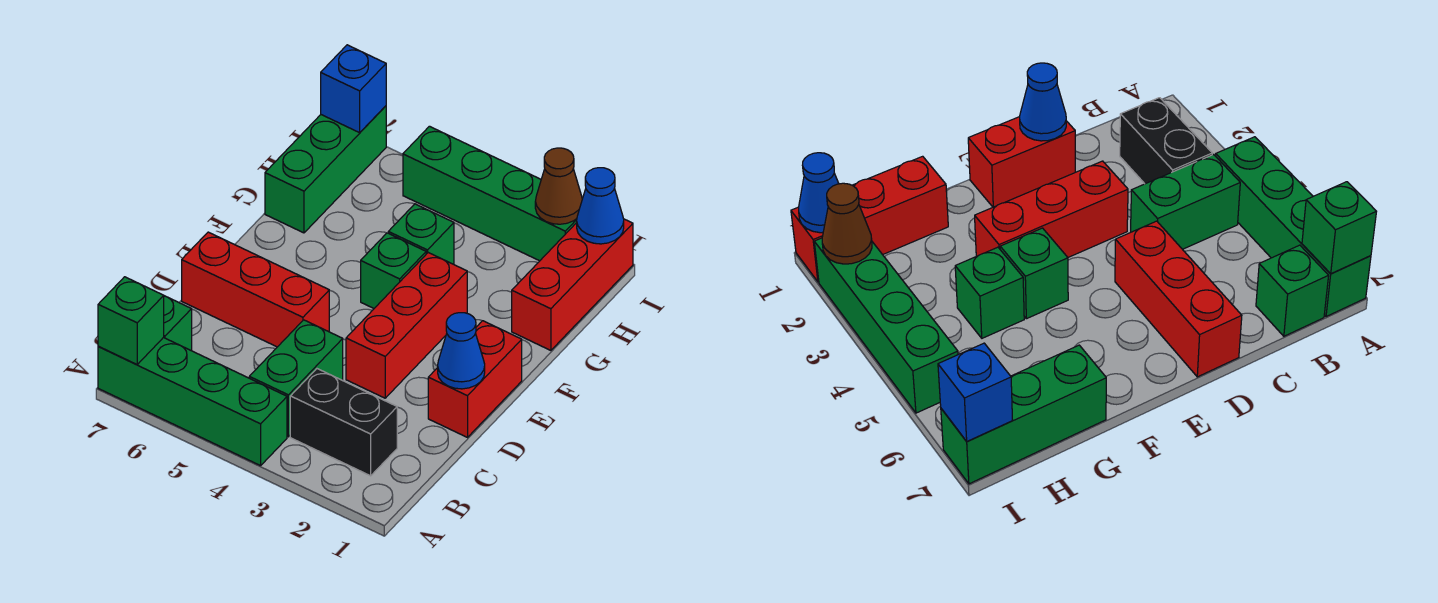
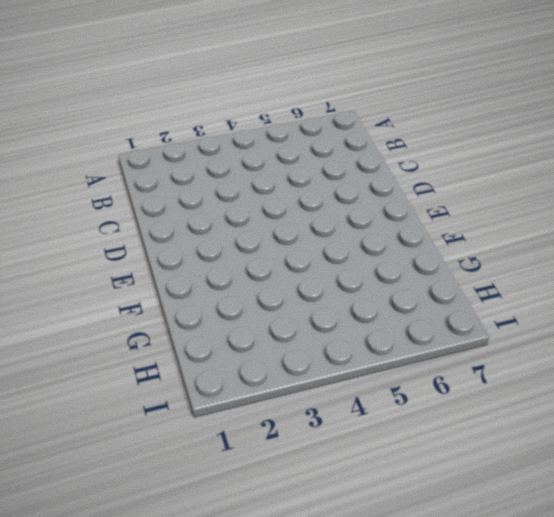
none -> green 1x4 brick [98,337,287,466]
none -> black 1x2 brick [290,369,397,476]
none -> green 1x2 brick [249,320,343,437]

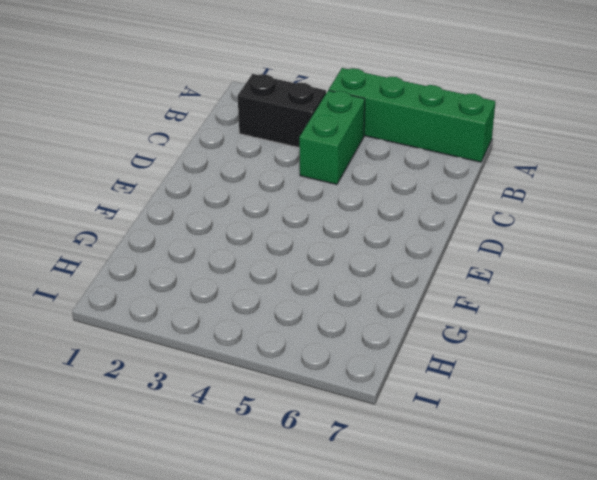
none -> green 1x1 brick [164,296,192,351]
none -> red 1x2 brick [428,321,522,437]
none -> red 1x3 brick [346,253,467,398]

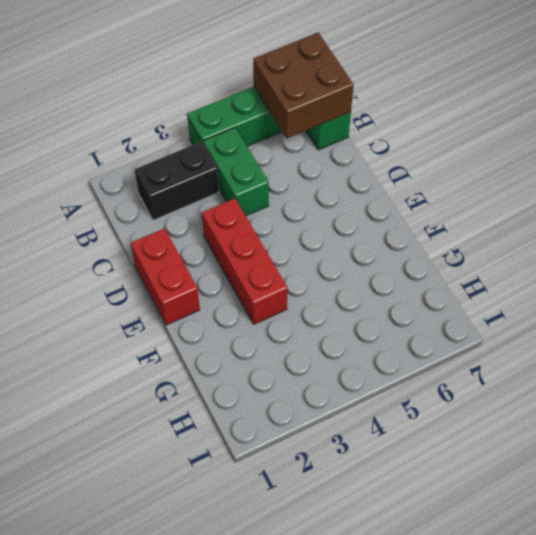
brown 2x2 brick [253,33,353,138] -> green 1x1 brick [98,277,164,365]
none -> red 1x3 brick [182,232,329,347]
none -> green 1x1 brick [361,233,426,308]
none -> red 1x3 brick [512,219,633,350]

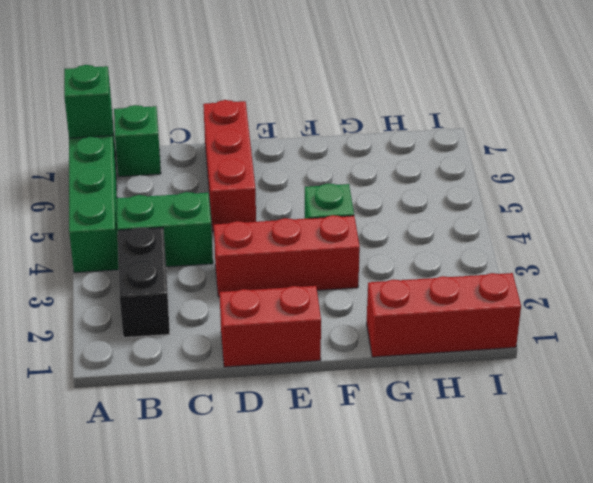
none -> green 1x1 brick [388,204,454,264]
none -> green 1x3 brick [265,106,386,233]
none -> green 1x4 brick [403,126,577,261]

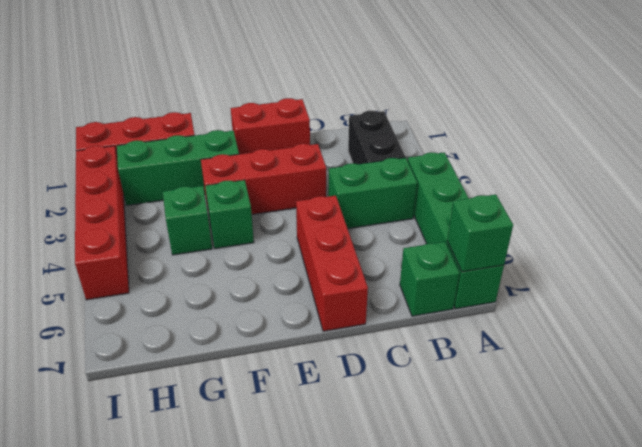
green 1x3 brick [117,130,239,206] -> green 1x3 brick moved to [265,106,386,233]
red 1x4 brick [75,146,129,300] -> green 1x4 brick [403,126,577,261]
none -> blue 1x1 cone [438,313,485,389]
none -> blue 1x1 cone [577,168,624,244]
none -> brown 1x1 cone [535,148,582,224]

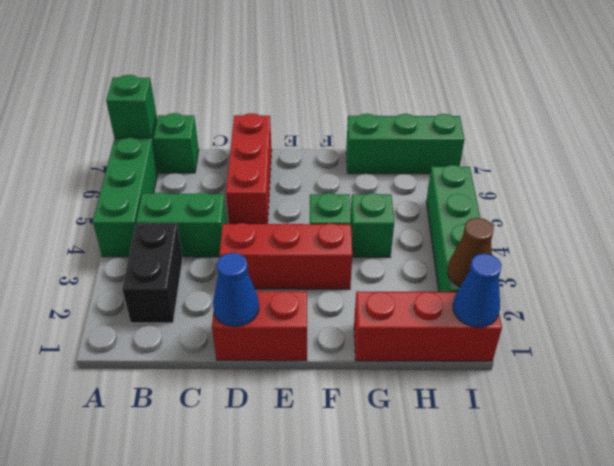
none -> blue 1x1 brick [321,45,386,133]

